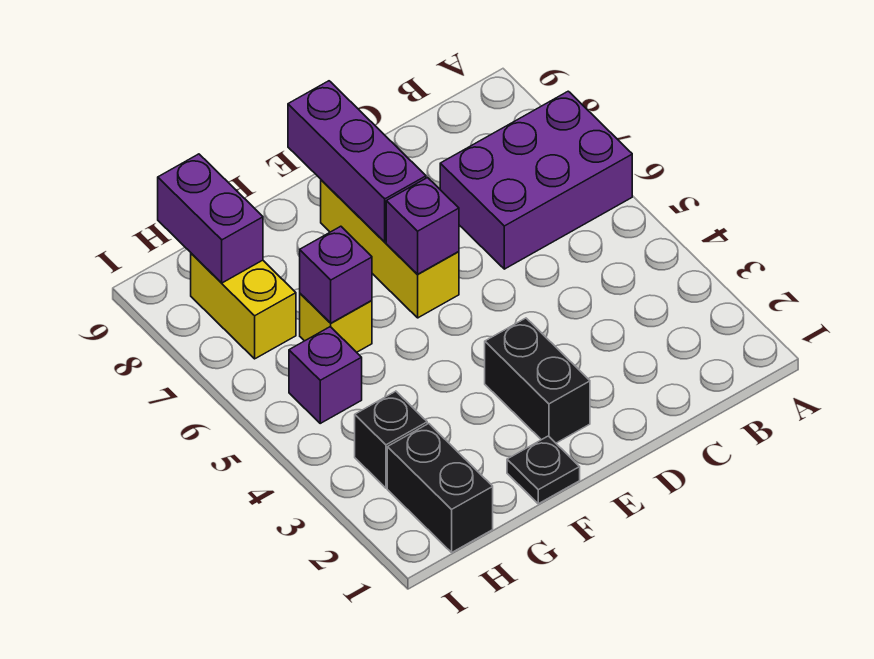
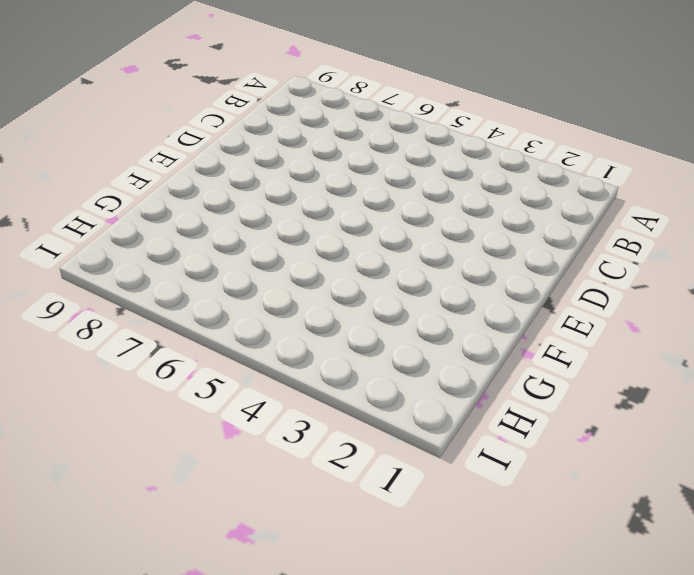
none -> purple 2x3 brick [440,91,632,269]
none -> black 1x2 brick [485,318,590,443]
none -> yellow 1x3 brick [321,180,459,318]

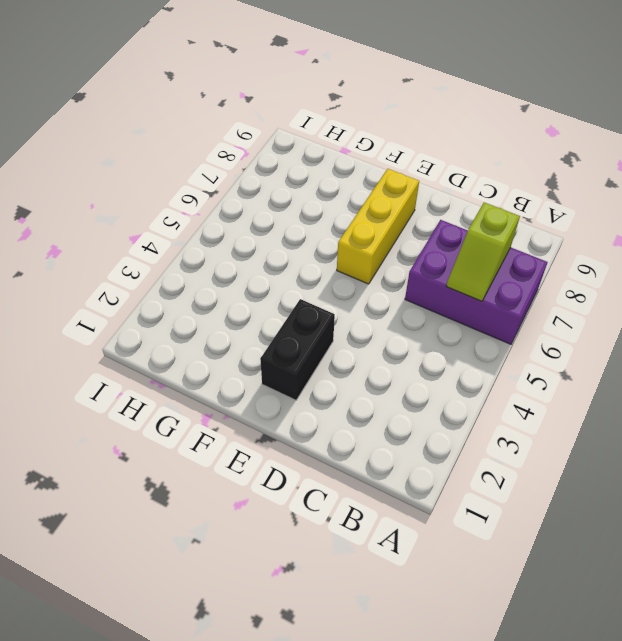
lime 1x2 slope [447,203,520,301] -> none
none -> black 1x1 plate [507,436,580,504]
none -> yellow 1x1 brick [300,294,372,352]
none -> black 1x2 brick [387,424,493,552]

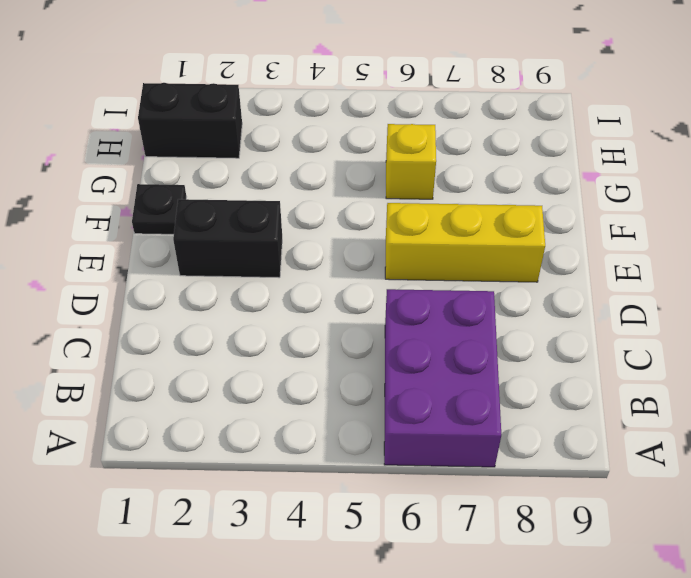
none -> black 1x1 brick [355,391,427,488]
none -> purple 1x1 brick [289,327,362,423]
none -> yellow 1x2 brick [191,253,296,359]

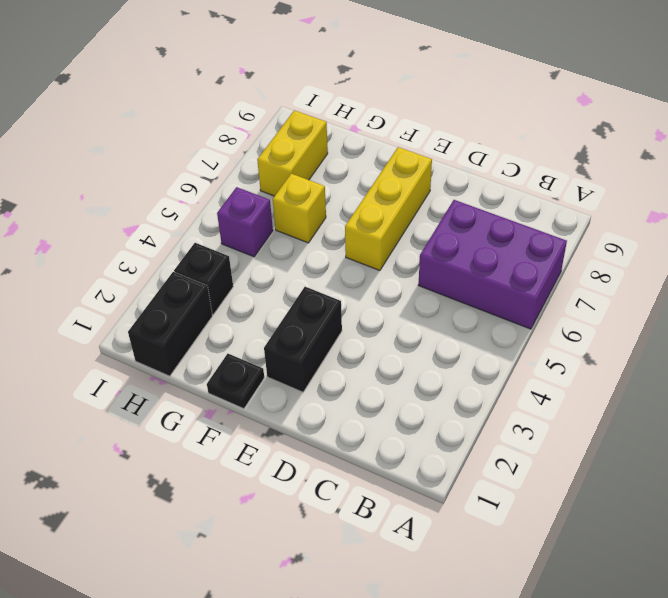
none -> purple 1x1 brick [386,177,459,274]
none -> purple 1x3 brick [288,81,426,242]
none -> purple 1x1 brick [300,226,372,323]

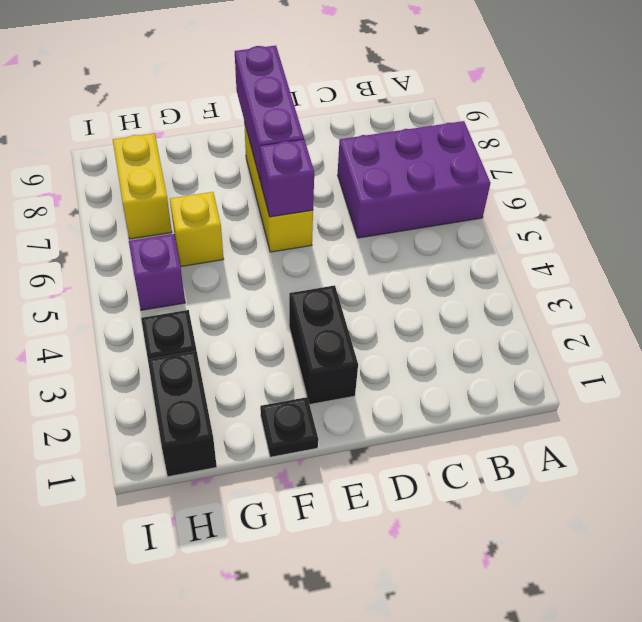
none -> purple 1x1 brick [300,226,372,323]
none -> purple 1x2 brick [158,154,263,283]

